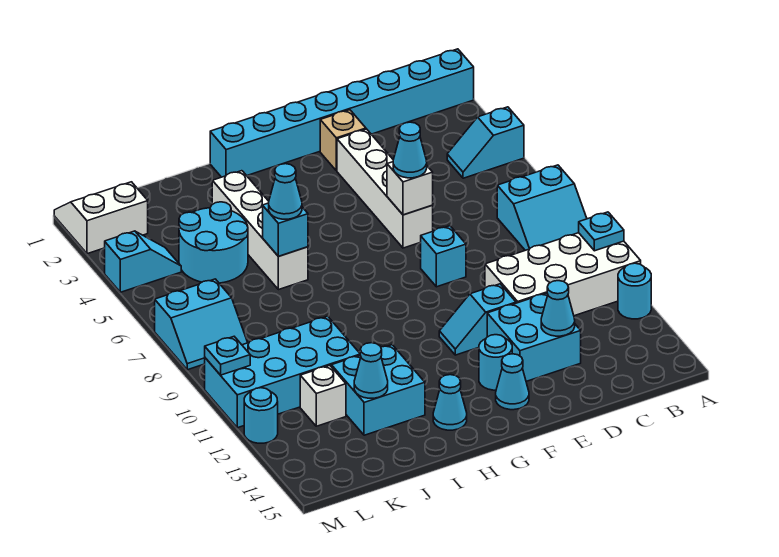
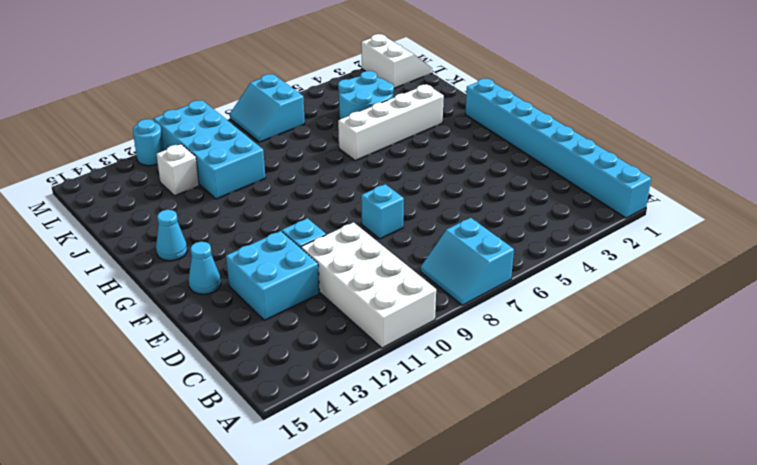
none -> cyan 1x2 slope [447,107,524,178]
none -> cyan 1x1 round brick [618,263,651,319]
none -> tan 1x1 brick [320,110,366,171]
none -> white 1x4 brick [337,129,433,248]

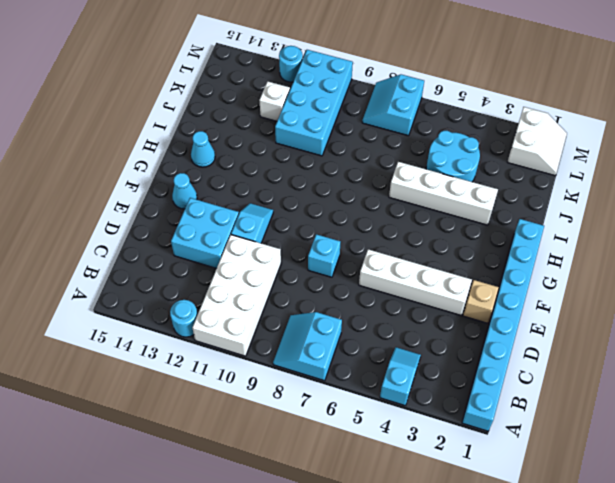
none -> cyan 1x1 round brick [479,335,512,390]
none -> cyan 2x2 brick [332,345,425,435]
none -> cyan 1x2 slope [105,231,181,292]
none -> cyan 1x1 plate [579,212,624,251]

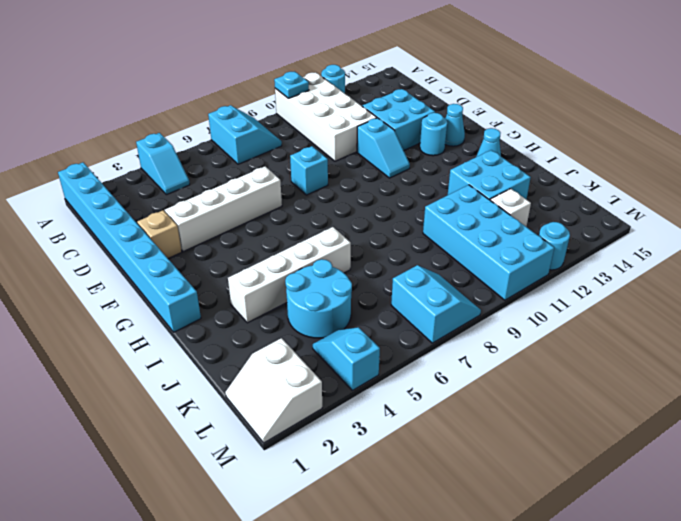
none -> cyan 1x1 cone [541,281,575,336]
none -> white 1x1 brick [387,162,433,215]
none -> cyan 1x1 brick [263,203,308,256]
none -> cyan 1x1 cone [354,343,388,398]

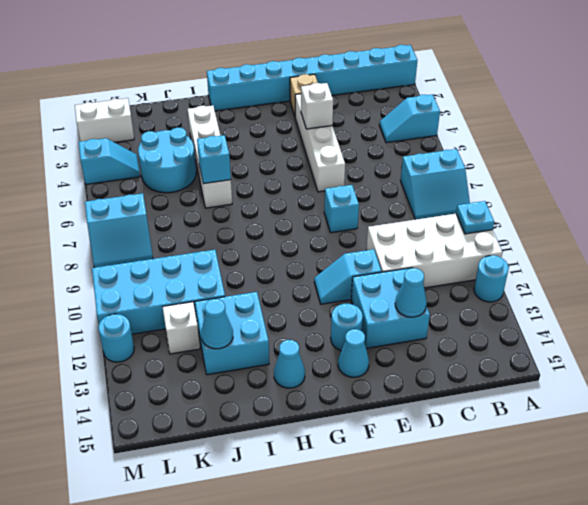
white 1x1 brick [301,83,333,129] -> white 1x1 brick moved to [387,162,433,215]
none -> cyan 1x1 plate [205,337,250,375]
none -> cyan 1x1 cone [393,122,427,178]
none -> cyan 1x1 cone [269,164,302,219]

